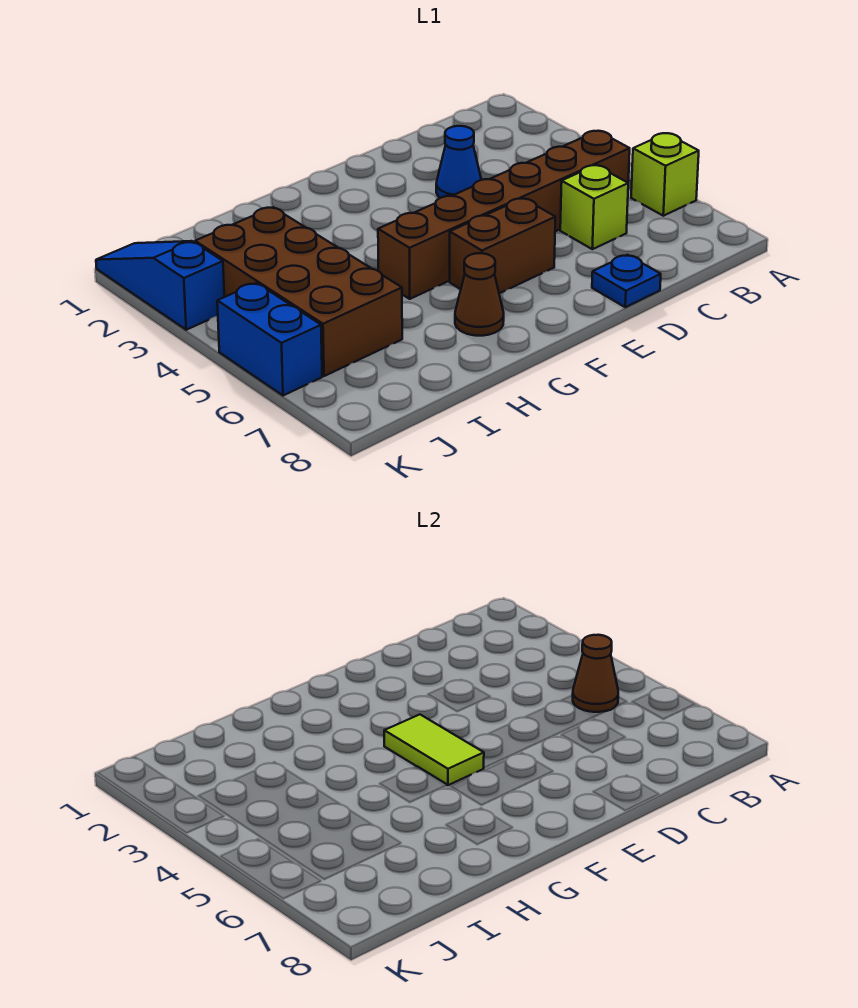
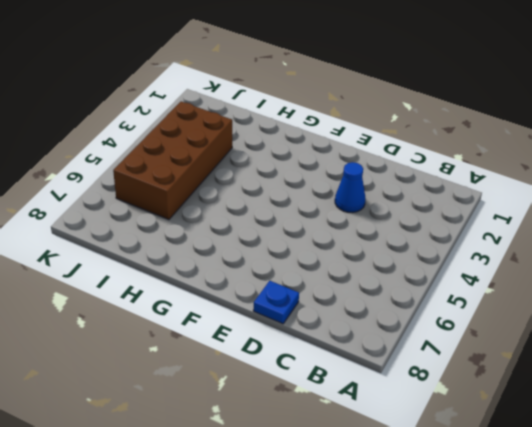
none -> lime 1x1 brick [631,133,699,216]
none -> brown 1x6 brick [378,131,630,299]
none -> lime 1x1 brick [560,165,628,249]

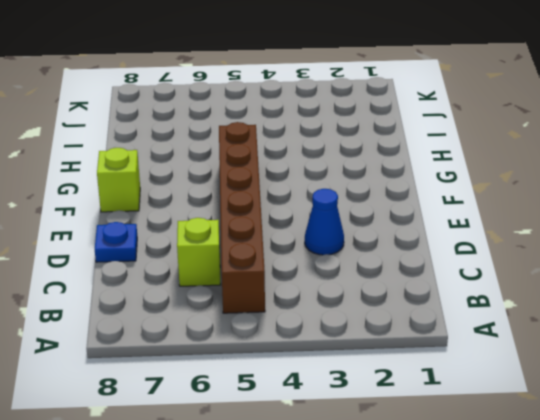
lime 1x1 brick [97,148,140,212] -> lime 1x1 brick moved to [631,133,699,216]
none -> brown 1x2 brick [450,198,555,293]
none -> brown 1x1 cone [455,253,504,336]
none -> brown 2x4 brick [195,207,402,376]

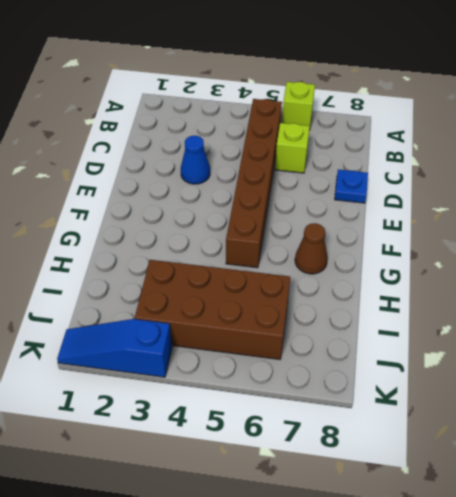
none -> brown 1x2 brick [450,198,555,293]
none -> blue 1x2 brick [217,283,322,396]
none -> brown 1x1 cone [573,635,618,712]

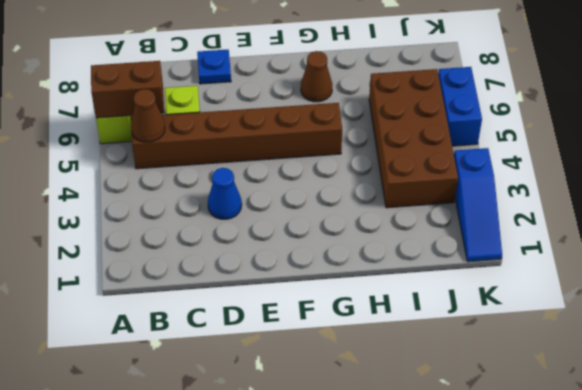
brown 1x2 brick [91,61,164,118] -> brown 1x2 brick moved to [450,198,555,293]
none -> lime 1x2 tile [384,715,484,785]

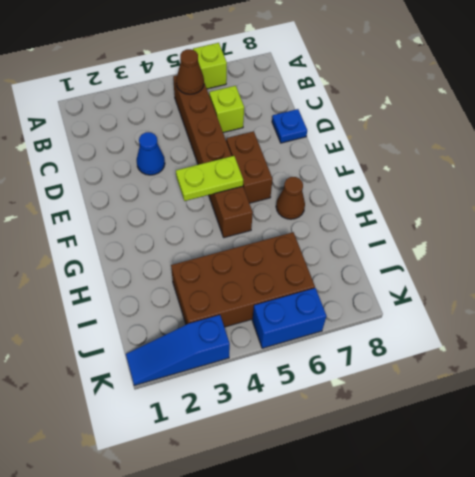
lime 1x2 plate [176,156,243,201] -> lime 1x2 tile [384,715,484,785]

